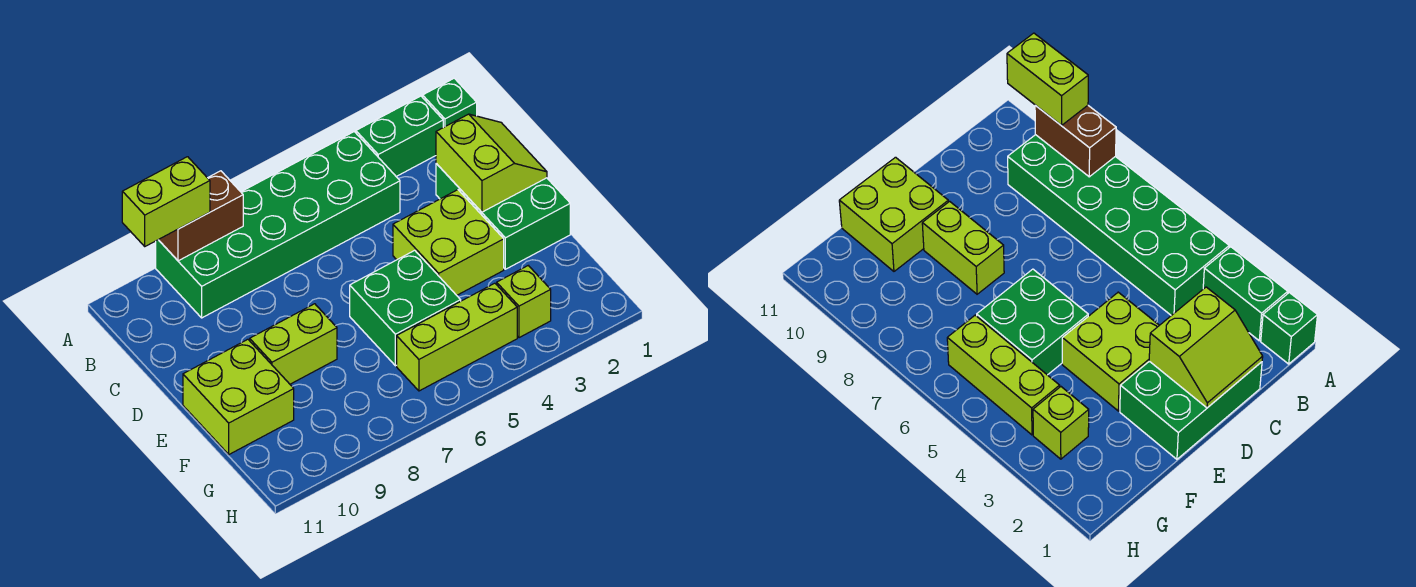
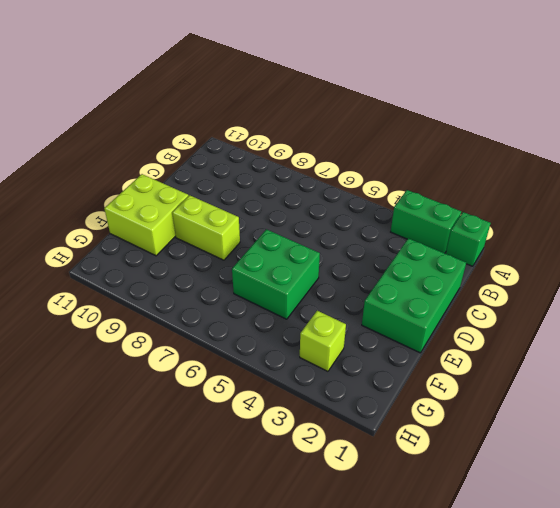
none -> green 2x6 brick [156,132,400,318]
none -> lime 2x2 brick [393,190,504,295]
none -> lime 1x3 brick [397,283,517,391]

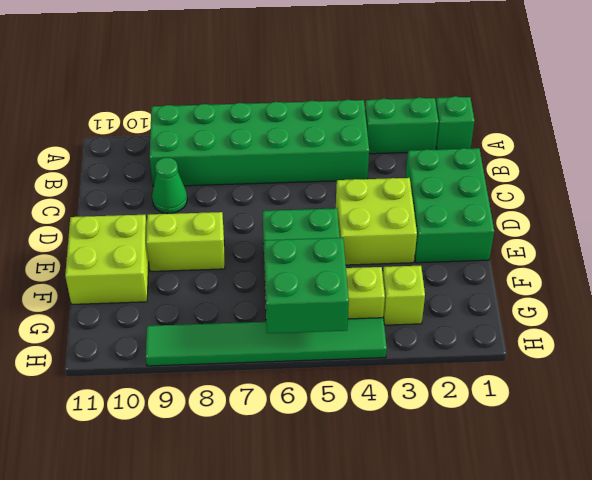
green 1x1 cone [152,157,187,213] -> none
green 2x2 brick [264,238,349,333] -> none
green 1x6 tile [146,318,387,366] -> none
none -> brown 1x2 brick [159,171,243,261]
none -> lime 2x2 slope [436,114,547,212]
none -> lime 1x2 brick [122,157,210,246]

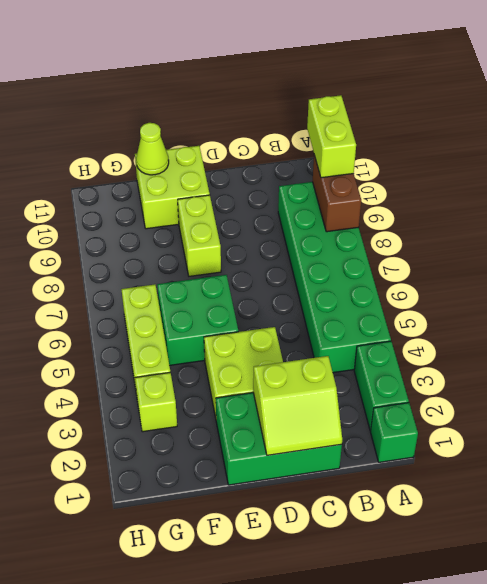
lime 1x1 cone [136,123,169,175] -> none

